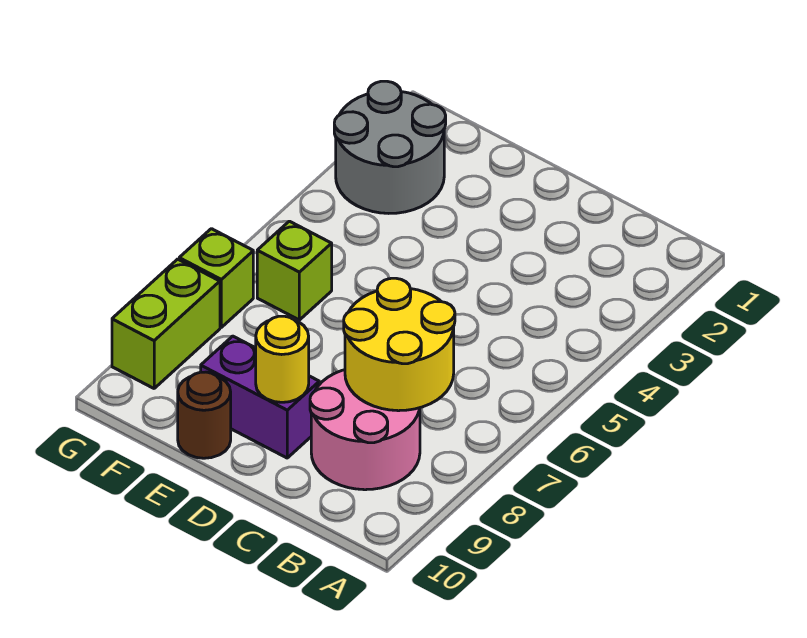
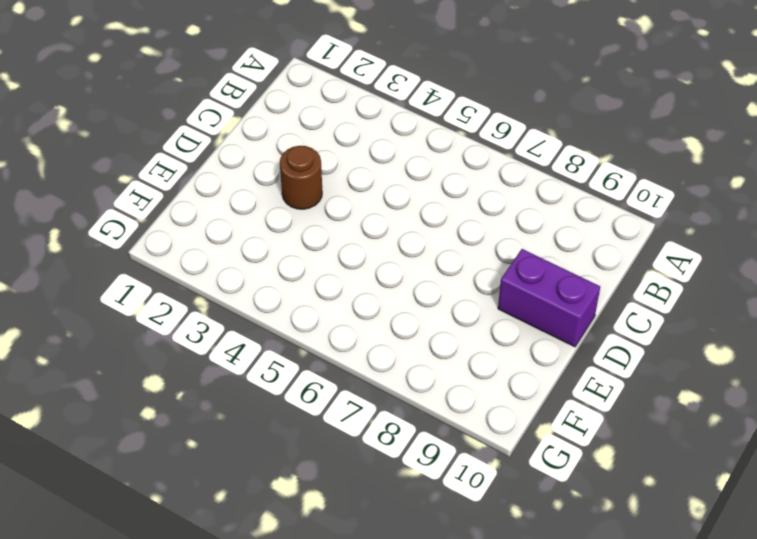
brown 1x1 round brick [280,146,322,209] -> brown 1x1 round brick moved to [178,372,231,458]
purple 1x2 brick [498,249,600,347] -> purple 1x2 brick turned to [201,336,319,458]
none -> pink 2x2 round brick [310,370,420,490]
none -> grey 2x2 round brick [334,81,446,213]

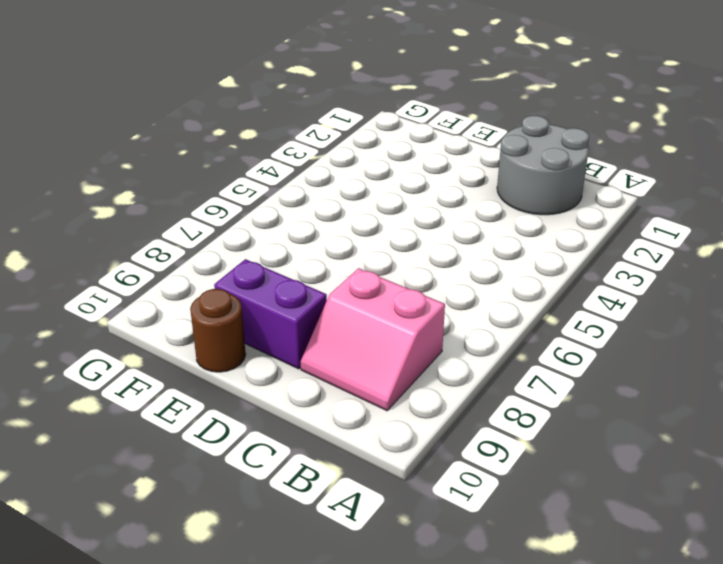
grey 2x2 round brick [497,116,589,215] -> grey 2x2 round brick moved to [334,81,446,213]
pink 2x2 slope [301,268,445,411] -> pink 2x2 round brick [310,370,420,490]
none -> lime 1x1 brick [257,221,332,320]
none -> lime 1x1 brick [179,229,253,327]

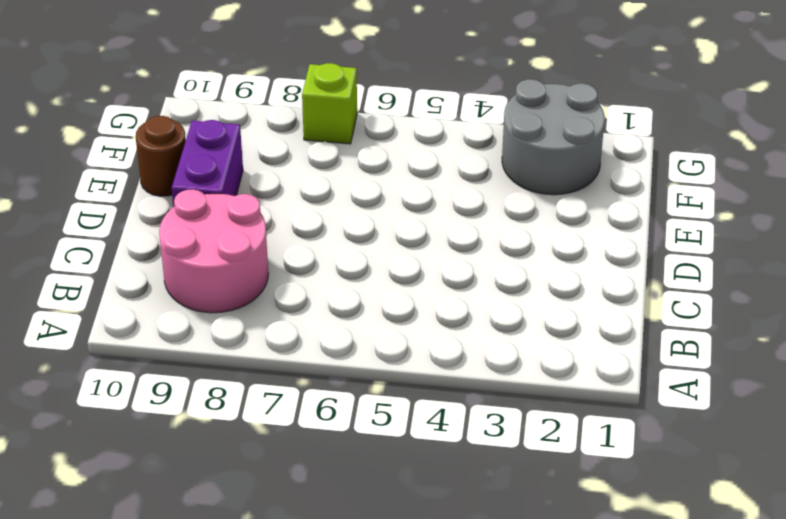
none -> lime 1x1 brick [257,221,332,320]
none -> lime 1x2 brick [112,259,220,388]

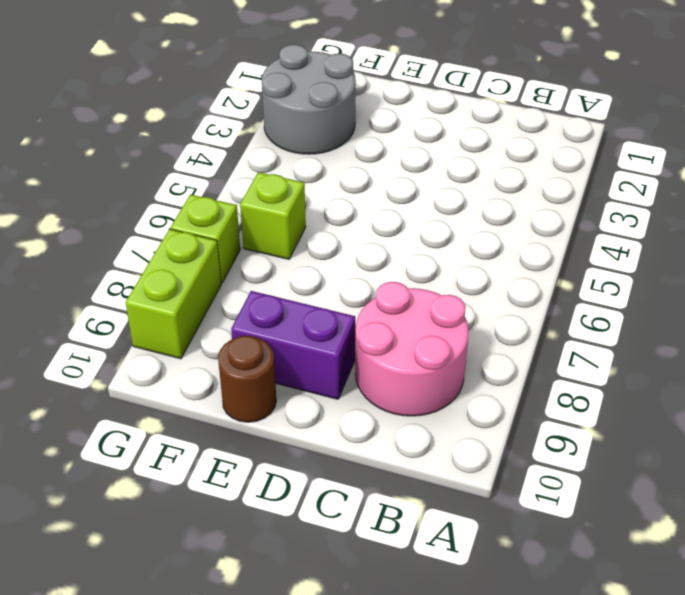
none -> yellow 2x2 round brick [344,278,455,411]
none -> yellow 1x1 round brick [256,316,309,402]

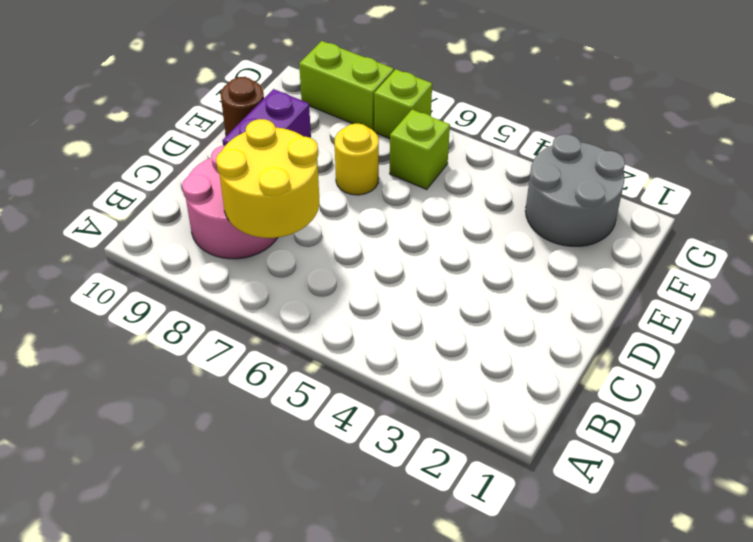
yellow 1x1 round brick [335,124,379,195] -> yellow 1x1 round brick moved to [256,316,309,402]

